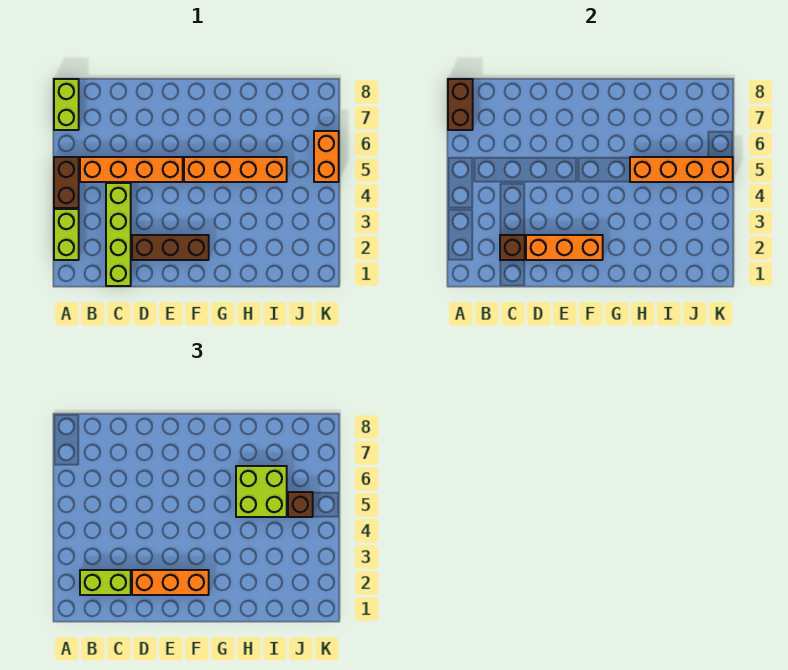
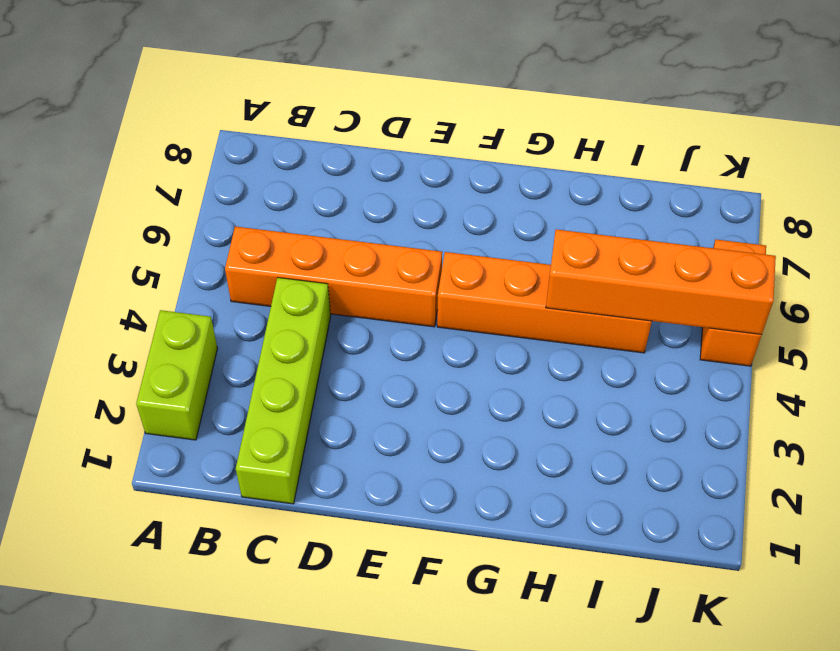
none -> brown 1x2 brick [54,157,79,208]
none -> lime 1x2 brick [54,79,79,130]
none -> brown 1x3 brick [132,235,209,260]

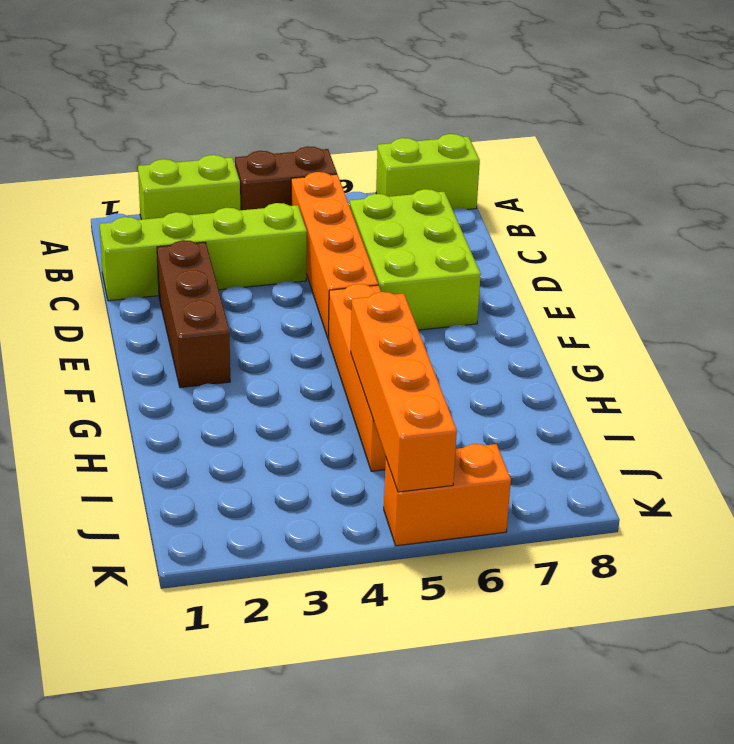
lime 2x3 brick [350,189,481,330] -> none
none -> brown 1x2 brick [448,79,473,130]
none -> brown 1x1 brick [500,235,525,260]
none -> orange 1x3 brick [526,235,603,260]

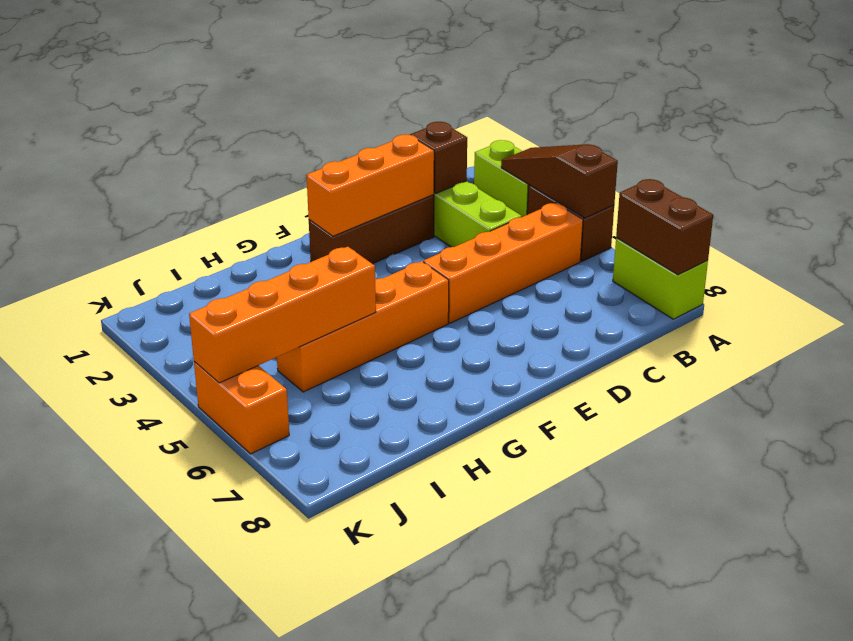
brown 1x3 slope [501,144,618,218] -> none
none -> lime 1x2 brick [80,570,131,595]
none -> orange 1x3 brick [132,570,209,595]
none -> lime 2x2 brick [236,466,287,517]

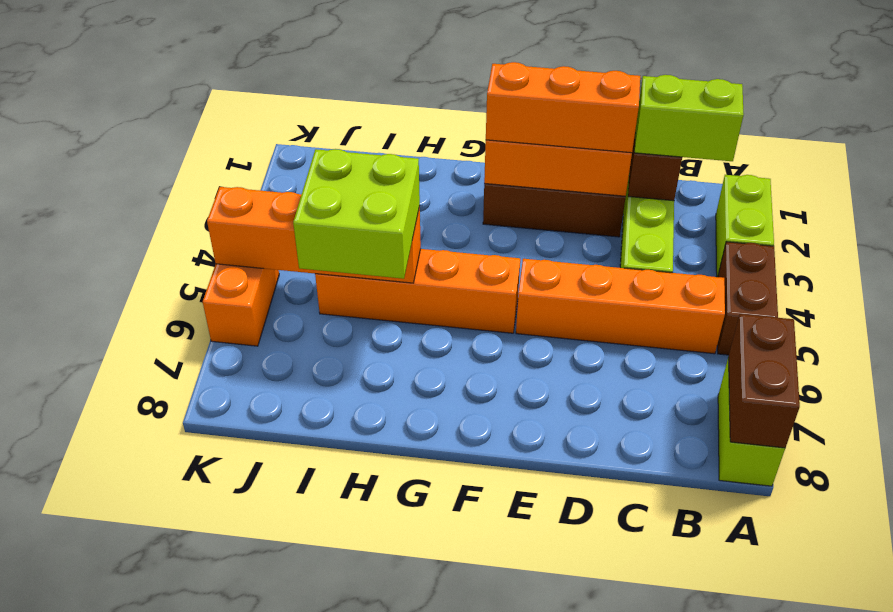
none -> brown 1x1 brick [288,492,313,517]

